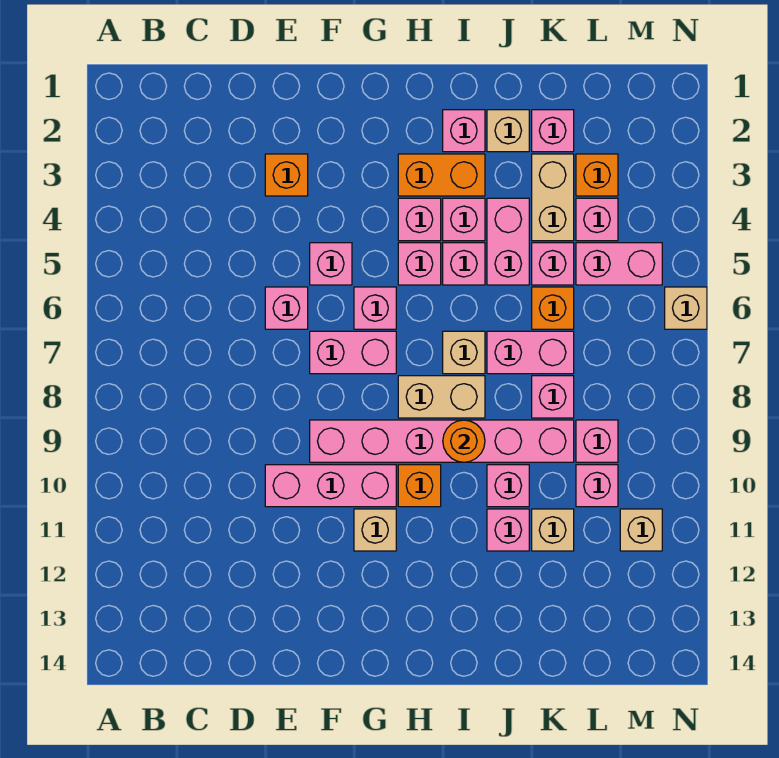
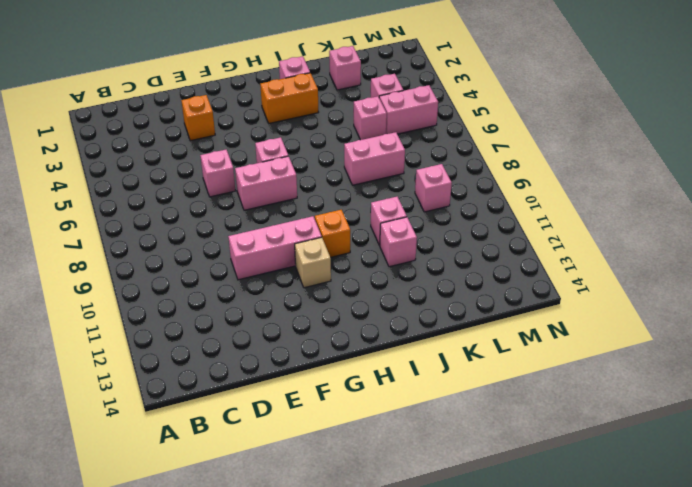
none -> pink 1x1 brick [310,243,352,285]
none -> pink 1x6 brick [310,420,574,462]
none -> pink 1x1 brick [398,198,441,241]
none -> pink 1x1 brick [398,243,441,285]

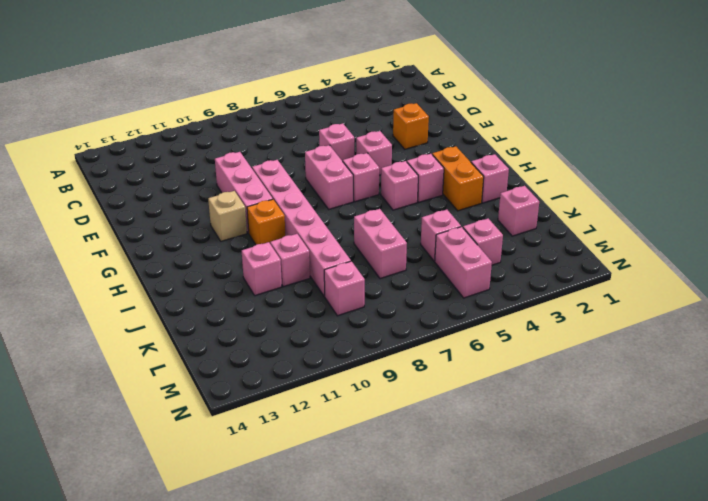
none -> tan 1x2 brick [398,376,485,418]
none -> pink 1x1 brick [443,198,485,241]
none -> pink 1x1 brick [443,243,485,285]
none -> tan 1x1 brick [443,331,485,374]

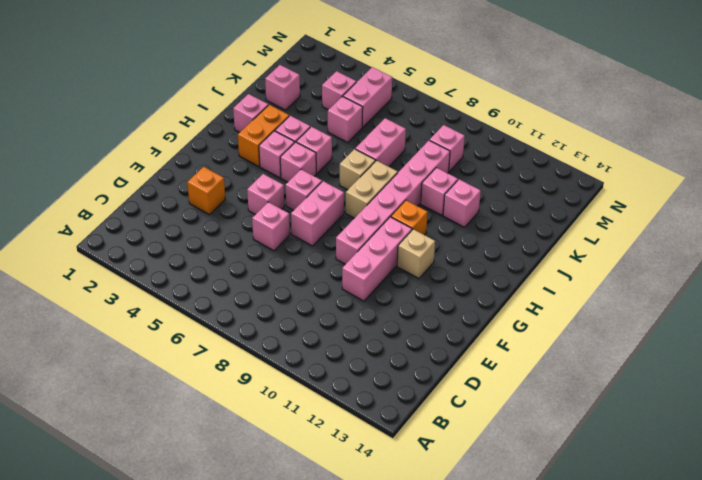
none -> tan 1x1 brick [487,110,529,152]
none -> pink 1x2 brick [487,198,529,285]
none -> tan 1x2 brick [532,154,574,241]
none -> orange 1x1 brick [532,287,574,329]

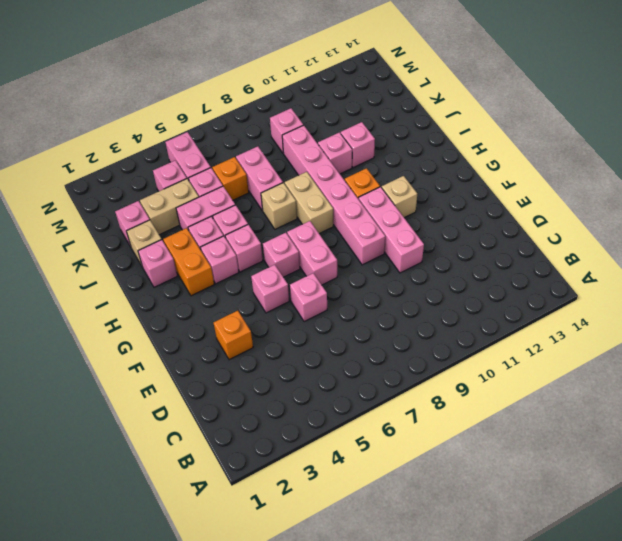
none -> pink 1x1 brick [532,376,574,418]
none -> tan 1x1 brick [532,509,574,551]
none -> orange 1x1 brick [576,154,618,196]
none -> pink 1x1 brick [576,465,618,507]

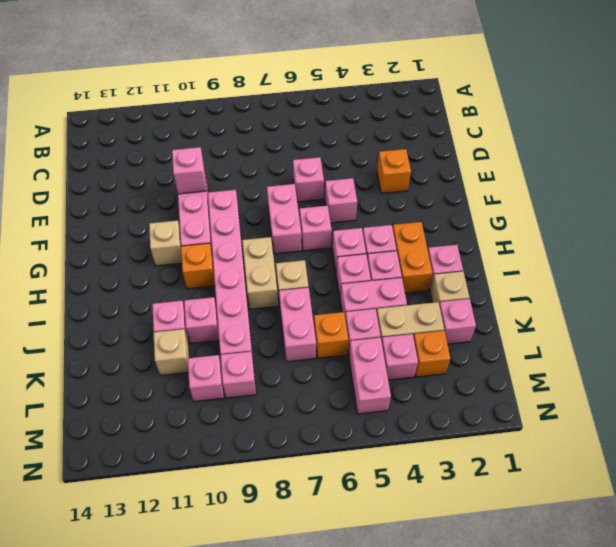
pink 1x1 brick [172,147,206,194] -> pink 1x1 brick moved to [532,376,574,418]
none -> tan 1x1 brick [620,509,662,551]
none -> tan 1x1 brick [665,287,707,329]
none -> orange 1x1 round brick [443,420,485,462]

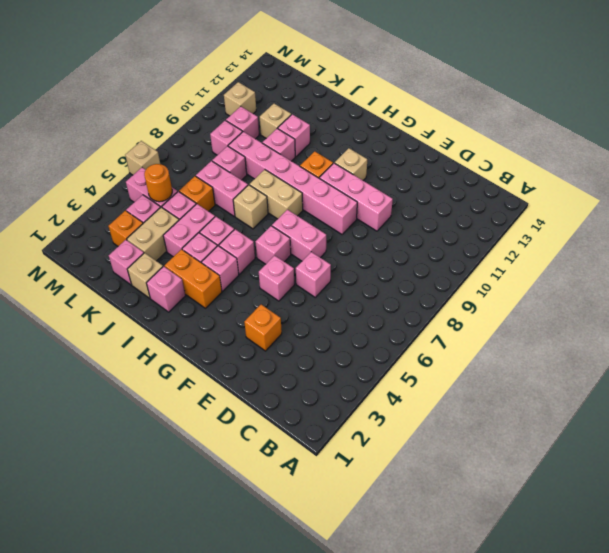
orange 1x1 round brick [144,164,172,202] -> orange 1x1 round brick moved to [443,420,485,462]

